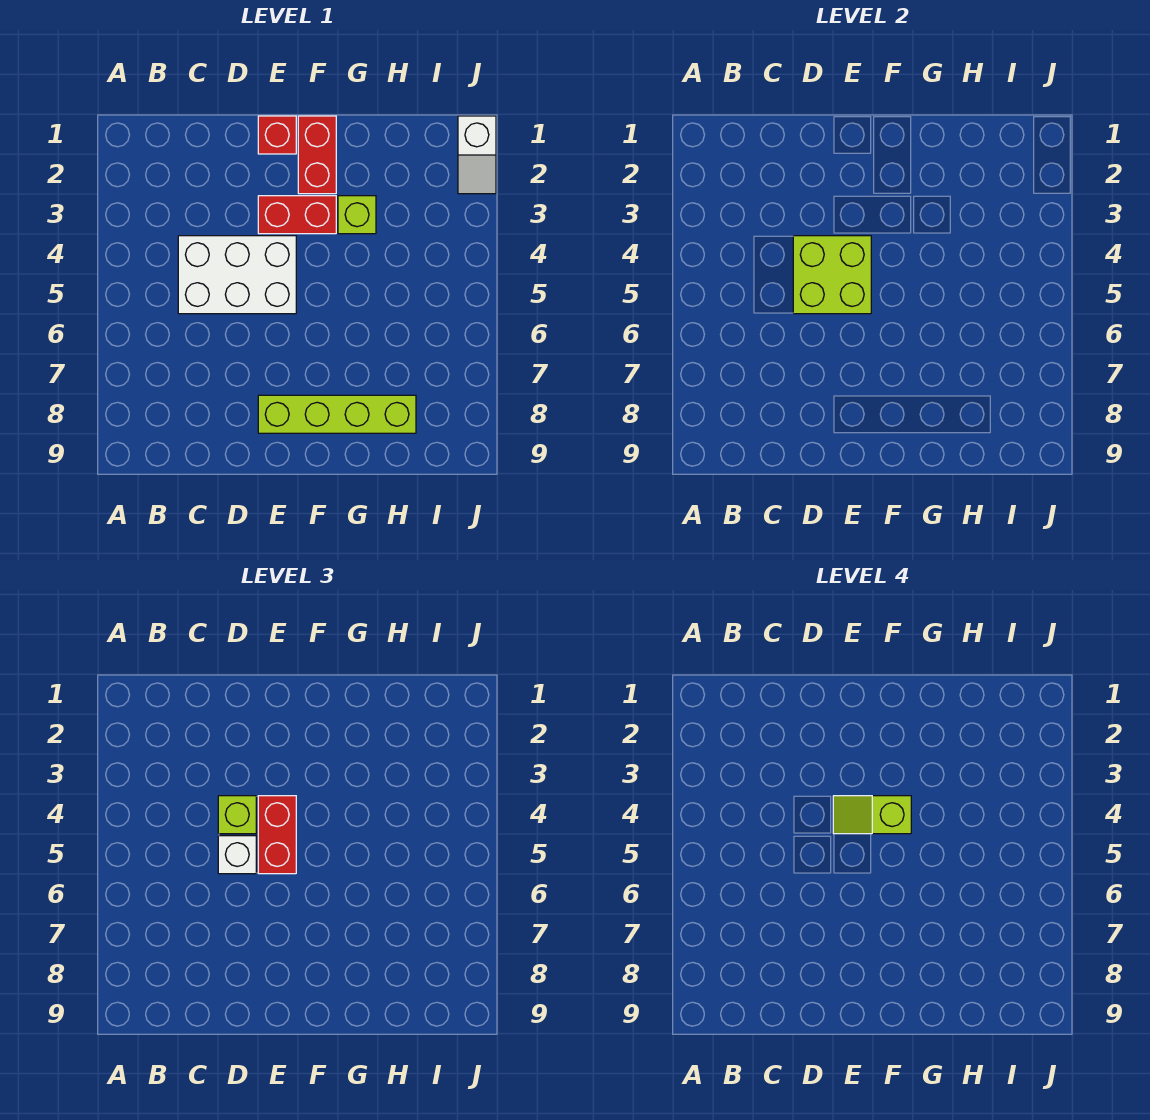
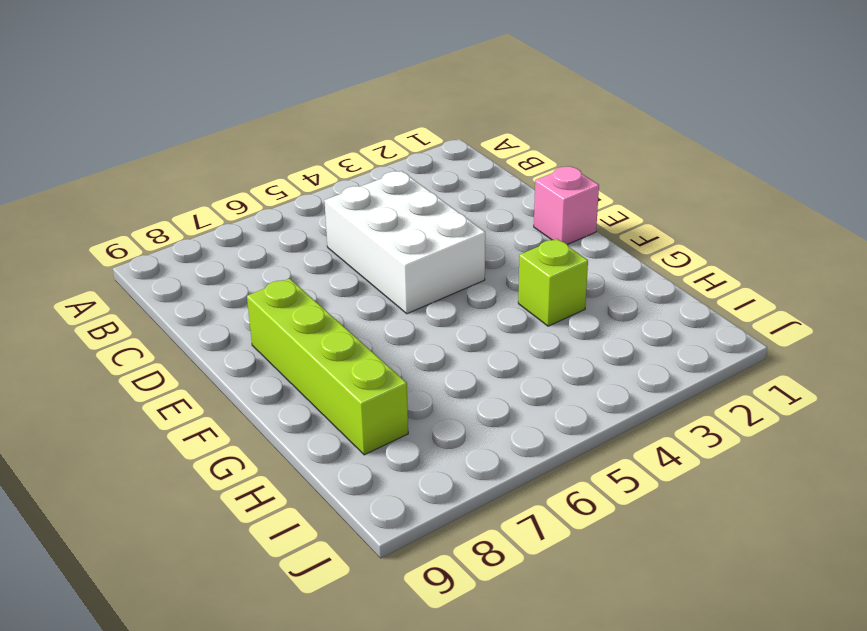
pink 1x1 brick [534,166,599,245] -> red 1x1 brick [258,116,296,154]
none -> red 1x2 brick [258,196,336,234]
none -> red 1x2 brick [298,116,336,194]
none -> white 1x2 slope [458,116,496,194]

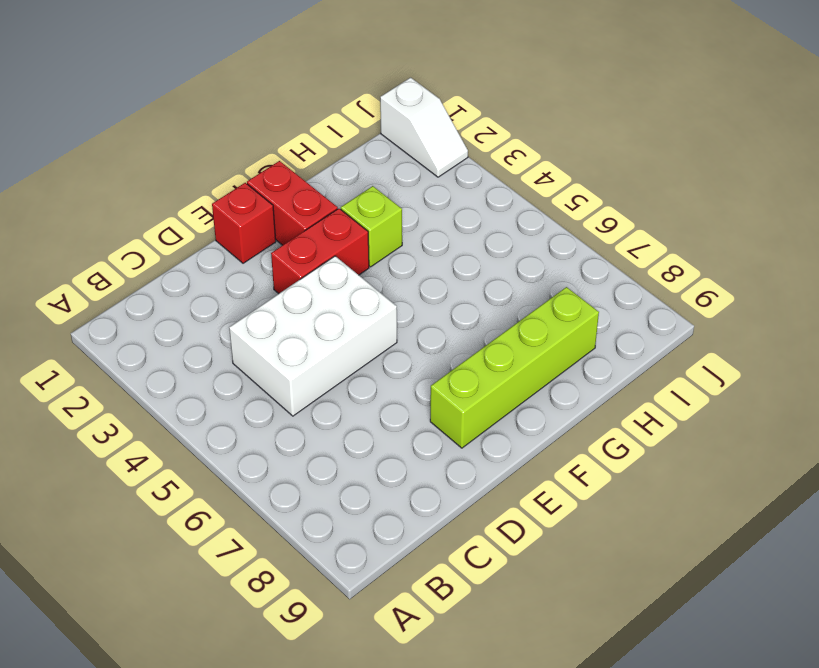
none -> lime 2x2 brick [793,236,871,314]
none -> lime 1x1 brick [218,796,256,834]
none -> white 1x1 brick [218,836,256,874]

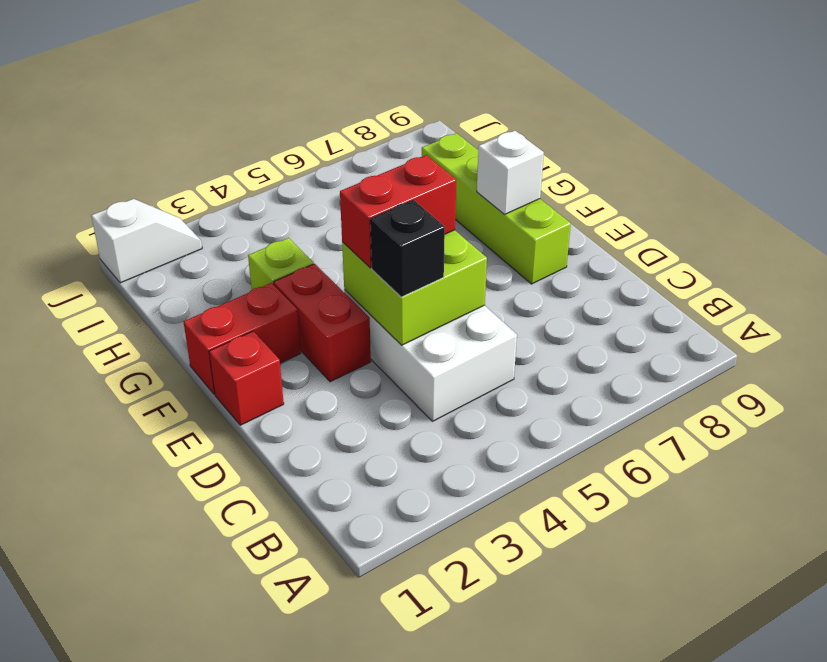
black 1x1 brick [370,200,445,297] -> lime 1x1 brick [218,796,256,834]
white 1x1 brick [477,131,544,214] -> white 1x1 brick moved to [218,836,256,874]
none -> lime 1x2 slope [833,796,911,834]

